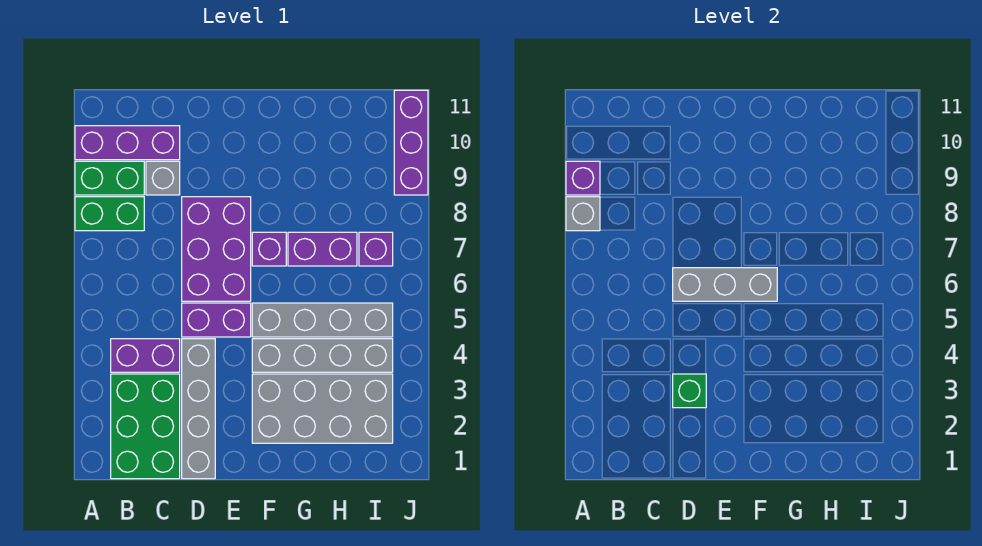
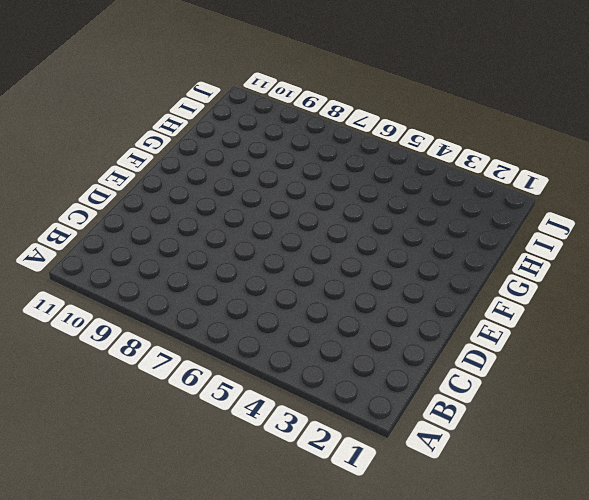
none -> green 1x2 brick [75,197,144,231]
none -> green 1x2 brick [75,161,144,195]
none -> purple 1x3 brick [75,126,180,160]

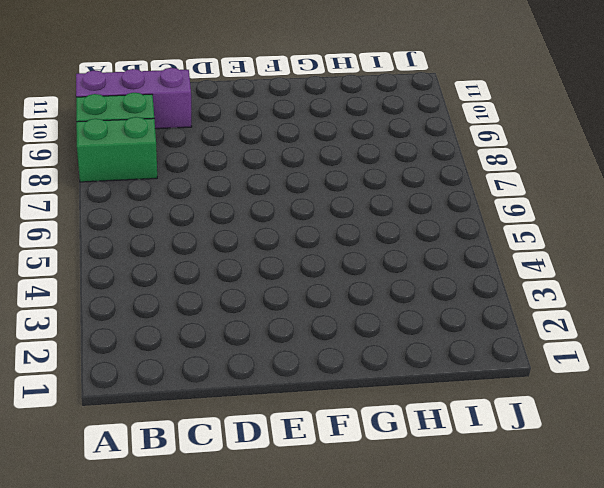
none -> green 2x3 brick [111,374,180,479]
none -> purple 1x2 brick [111,339,180,372]
none -> grey 1x1 brick [146,161,180,195]

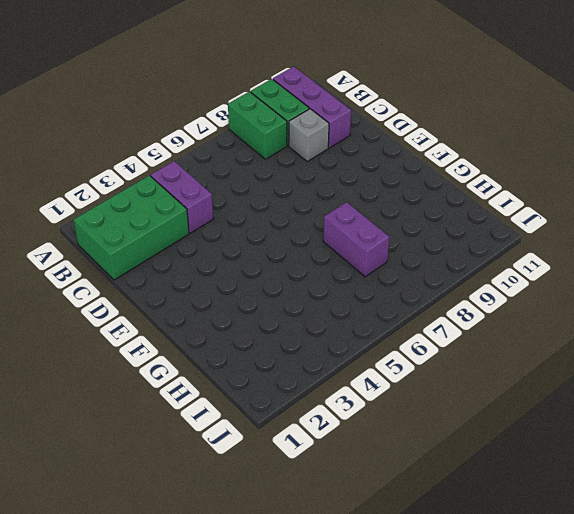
none -> grey 1x4 brick [182,339,215,479]
none -> purple 1x2 brick [182,303,251,337]
none -> purple 2x3 brick [182,197,251,301]

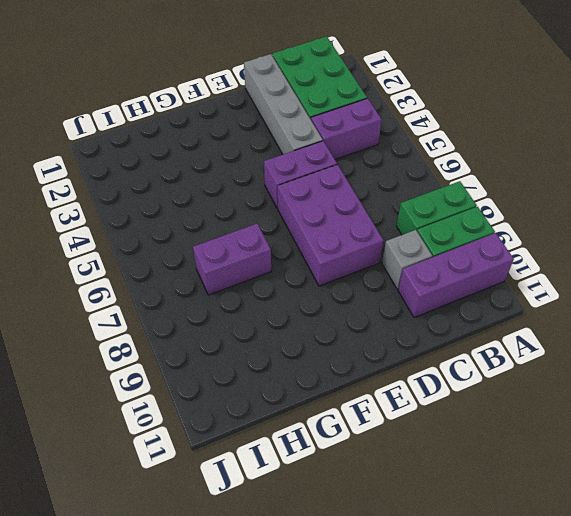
none -> grey 2x4 brick [252,374,393,443]
none -> grey 1x4 brick [252,339,393,372]
none -> grey 1x4 brick [252,303,393,337]

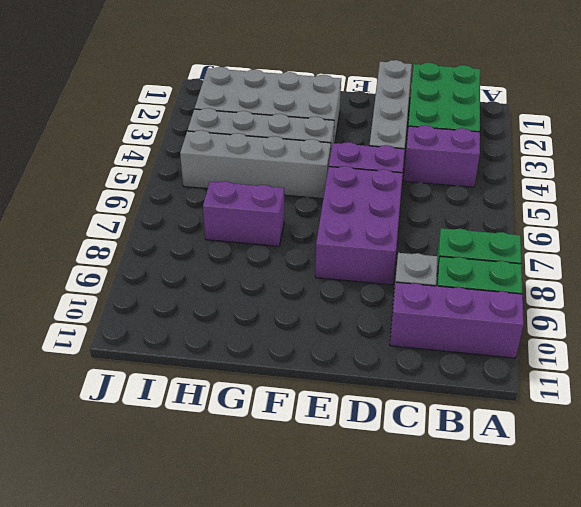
none -> purple 1x1 brick [252,232,286,266]
none -> purple 1x1 brick [359,232,393,266]
none -> purple 1x3 brick [394,90,428,195]

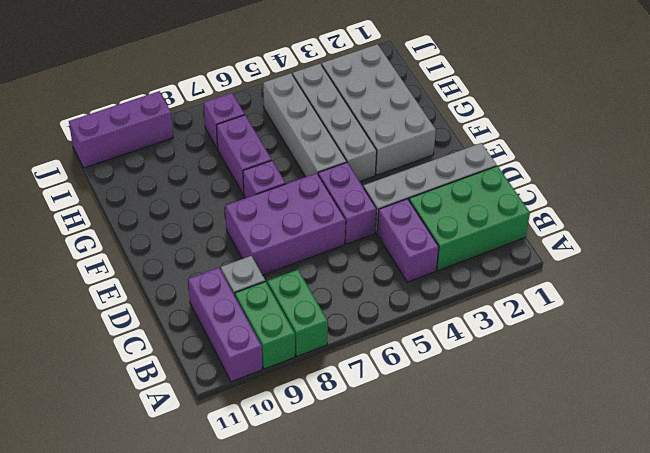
none -> grey 1x1 brick [566,197,600,231]
none -> purple 1x1 brick [566,161,600,195]
none -> green 1x1 brick [673,374,706,408]

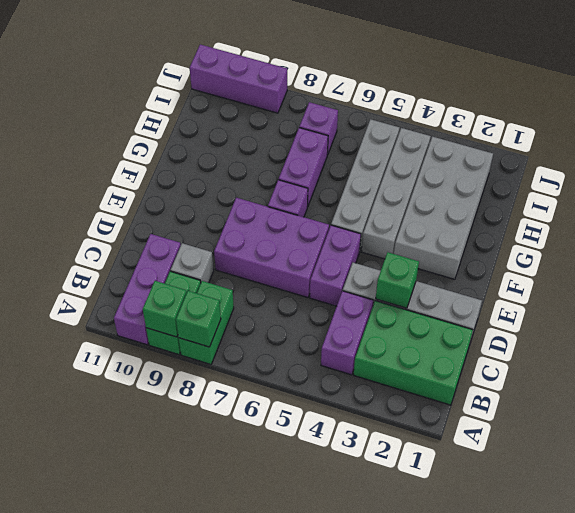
green 1x1 brick [176,291,221,347] -> grey 1x1 brick [566,197,600,231]
green 1x1 brick [143,281,186,337] -> purple 1x1 brick [566,161,600,195]
none -> grey 1x3 brick [673,268,777,301]

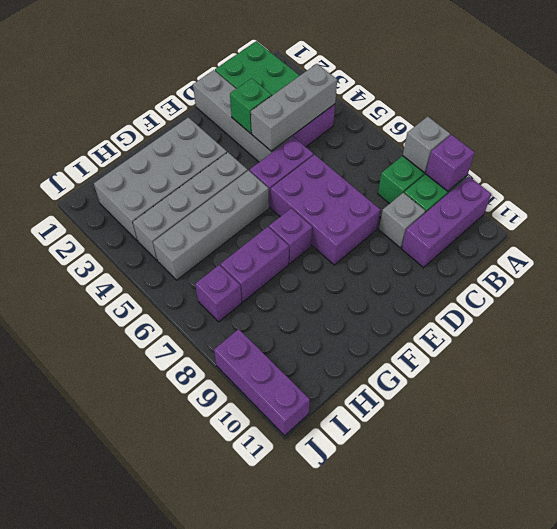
grey 1x3 brick [251,64,337,151] -> grey 1x3 brick moved to [673,268,777,301]

